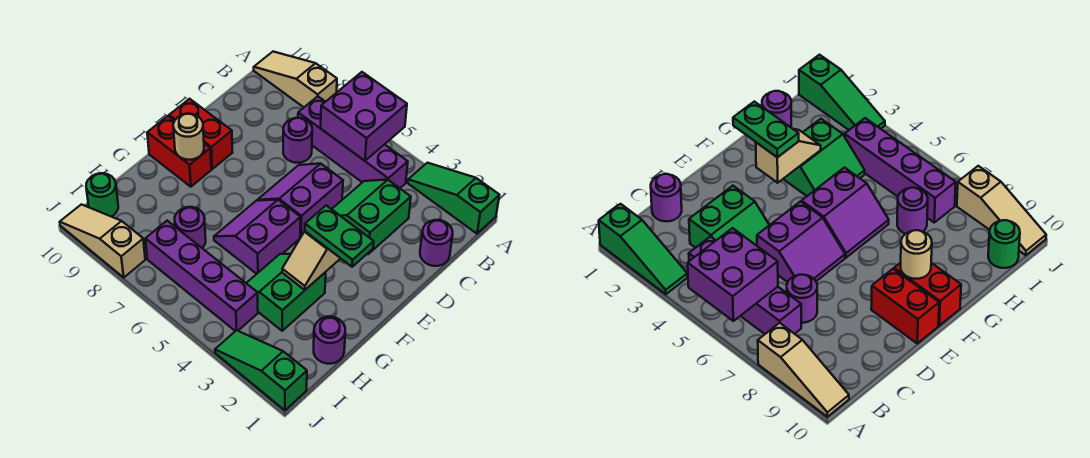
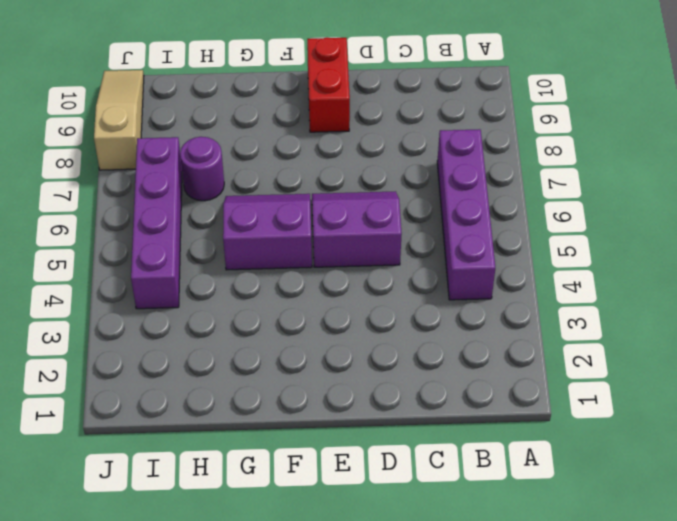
none -> green 1x3 slope [408,163,499,234]
none -> tan 1x3 slope [254,52,337,107]
none -> purple 1x1 round brick [420,220,453,266]

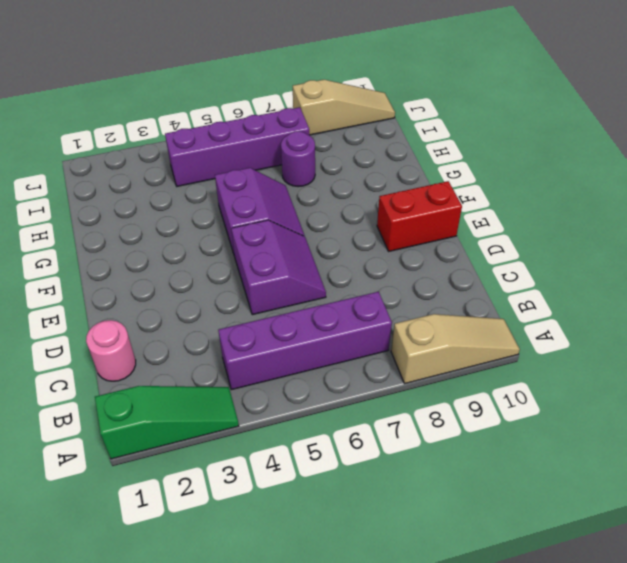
pink 1x1 round brick [86,320,136,381] -> purple 1x1 round brick [420,220,453,266]
none -> green 2x2 slope [332,180,411,254]
none -> purple 1x1 round brick [283,118,312,163]
none -> red 1x2 brick [147,116,211,187]

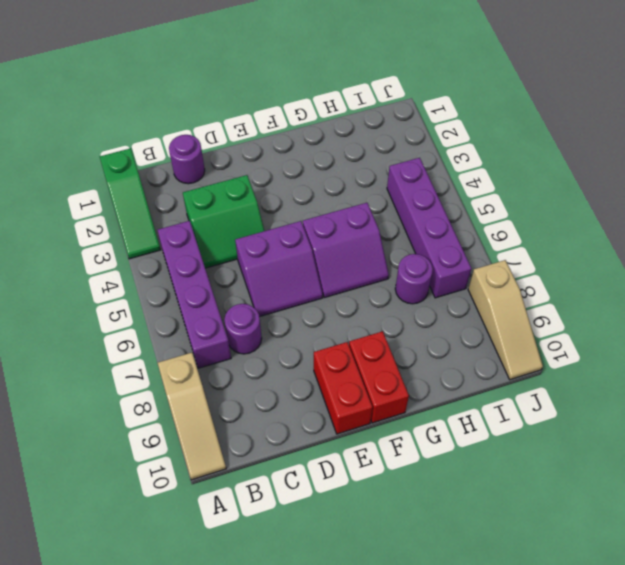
none -> green 2x2 slope [246,254,326,331]
none -> purple 1x1 round brick [314,317,345,364]
none -> green 1x1 round brick [86,173,118,217]

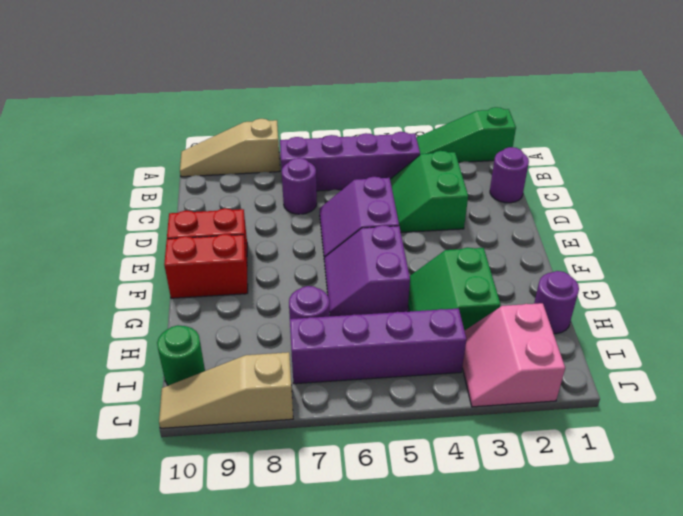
pink 2x2 slope [462,303,565,407] -> green 1x3 slope [215,330,307,410]
none -> purple 2x2 brick [321,72,407,161]
none -> tan 1x2 slope [282,231,341,290]
none -> tan 1x1 round brick [173,114,204,160]

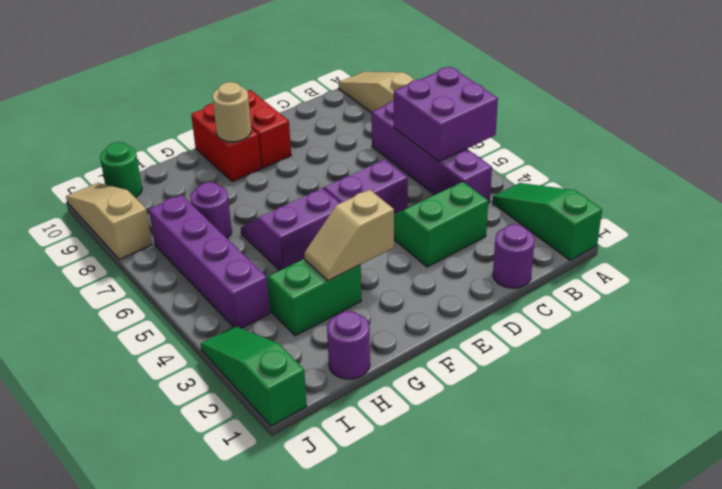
none -> purple 1x1 round brick [283,118,312,163]
none -> green 1x2 plate [305,205,374,267]

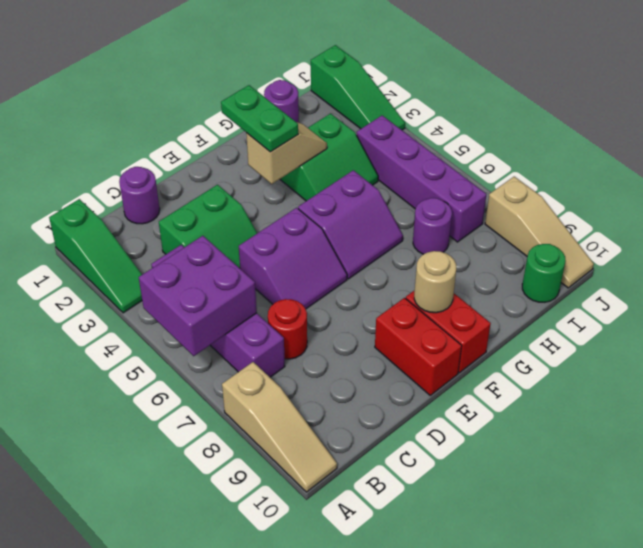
red 1x1 round brick [268,299,307,359] -> purple 1x1 round brick [283,118,312,163]

